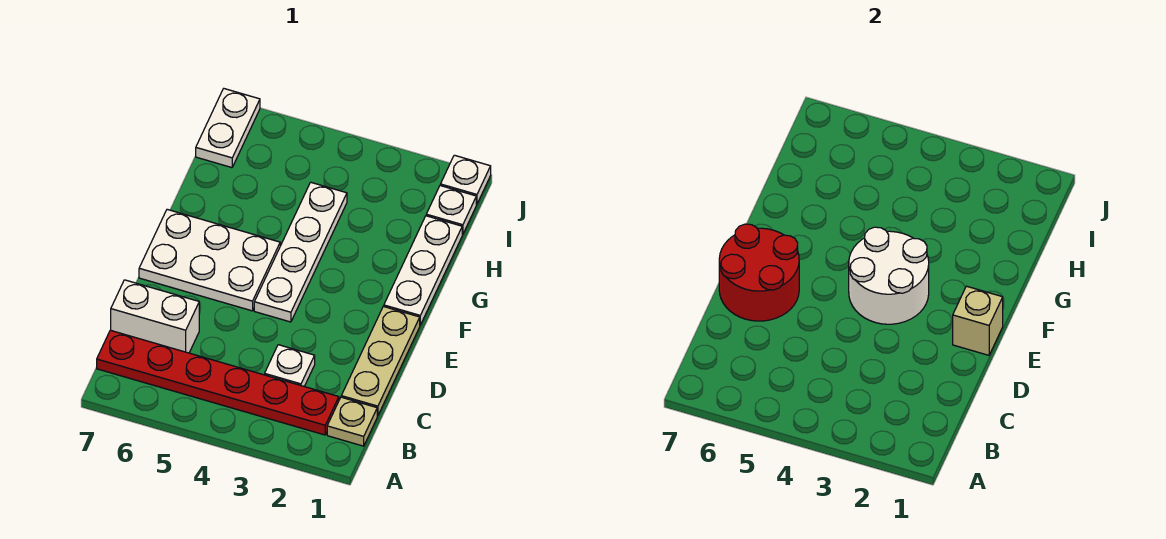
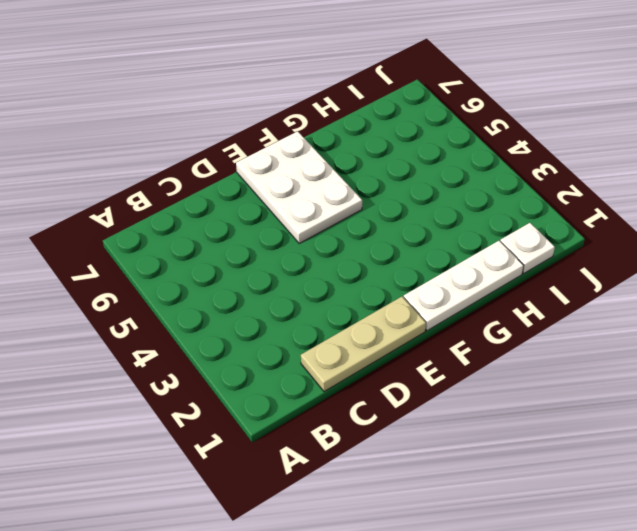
none -> tan 1x1 plate [327,397,377,446]
none -> red 1x6 plate [97,330,339,435]
none -> white 1x1 plate [265,345,315,387]

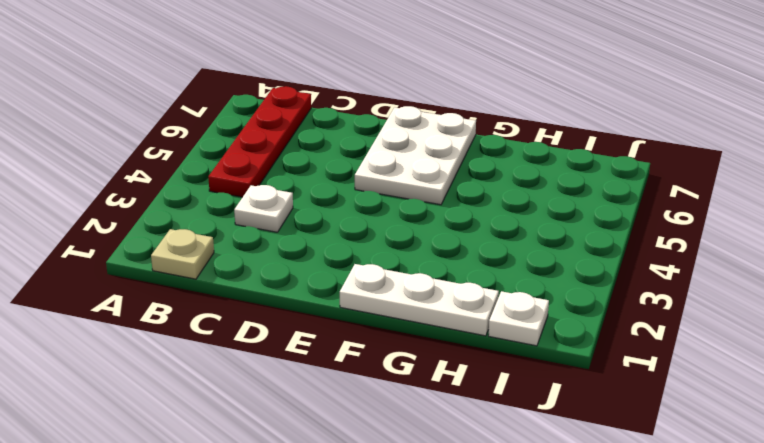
red 1x4 plate [208,86,311,197] -> red 1x6 plate [97,330,339,435]
none -> tan 1x3 plate [341,306,420,416]
none -> white 1x2 brick [111,280,199,353]
none -> white 1x4 plate [254,182,347,322]

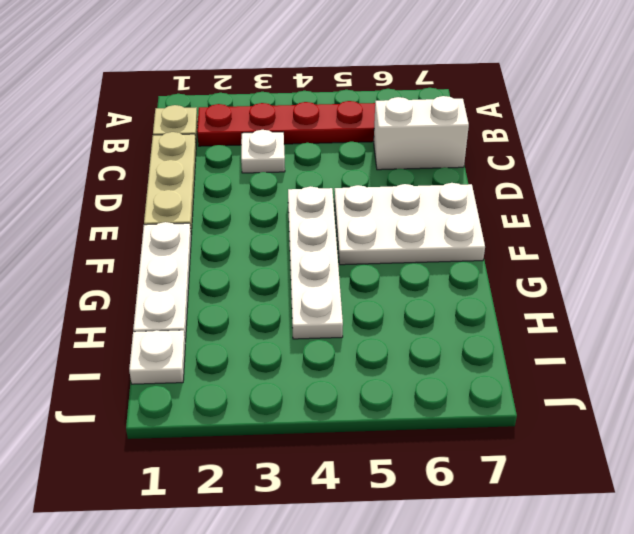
none -> white 1x2 plate [196,89,260,168]
none -> white 1x1 plate [441,155,491,204]
none -> red 2x2 round brick [719,224,799,321]

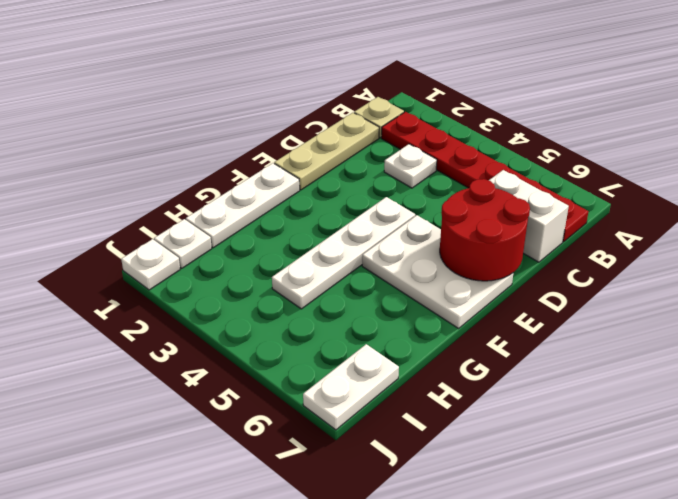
none -> tan 1x1 brick [953,286,1003,355]
none -> white 2x2 round brick [849,227,929,324]

